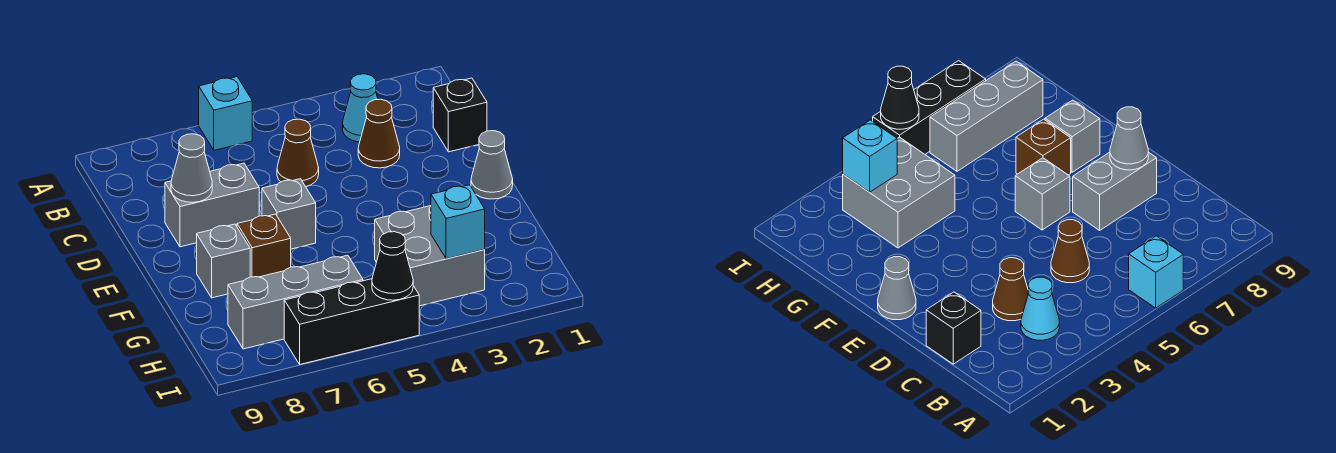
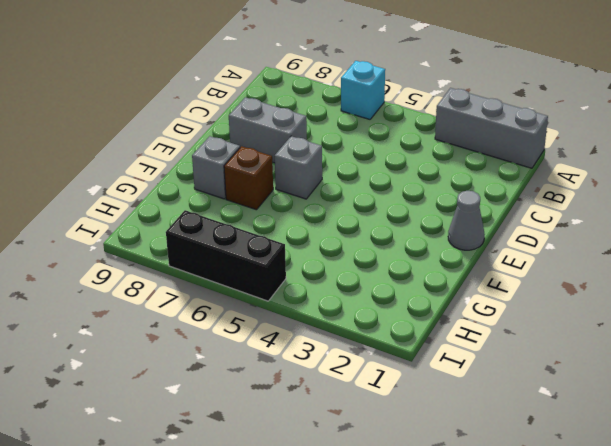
grey 1x3 brick [435,88,548,168] -> grey 1x3 brick moved to [228,255,363,349]
none -> cyan 1x1 cone [343,74,378,142]
none -> black 1x1 brick [433,78,487,152]
none -> brown 1x1 cone [358,99,400,168]

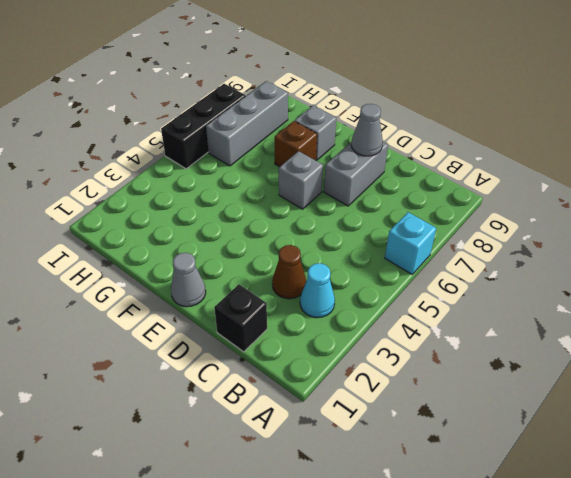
none -> brown 1x1 cone [277,119,319,187]
none -> grey 2x2 brick [375,206,485,306]
none -> cyan 1x1 brick [431,185,485,259]

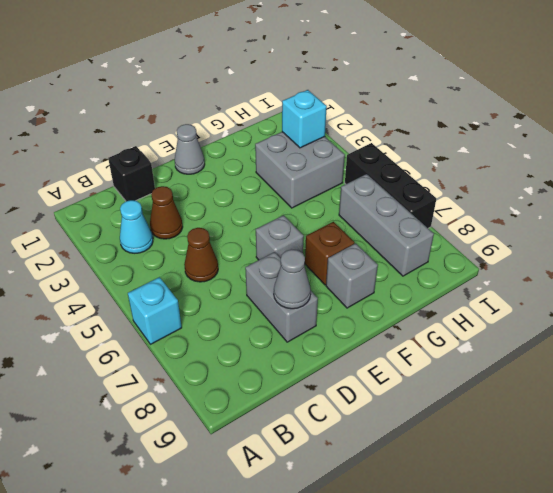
none -> black 1x1 cone [372,232,413,300]

